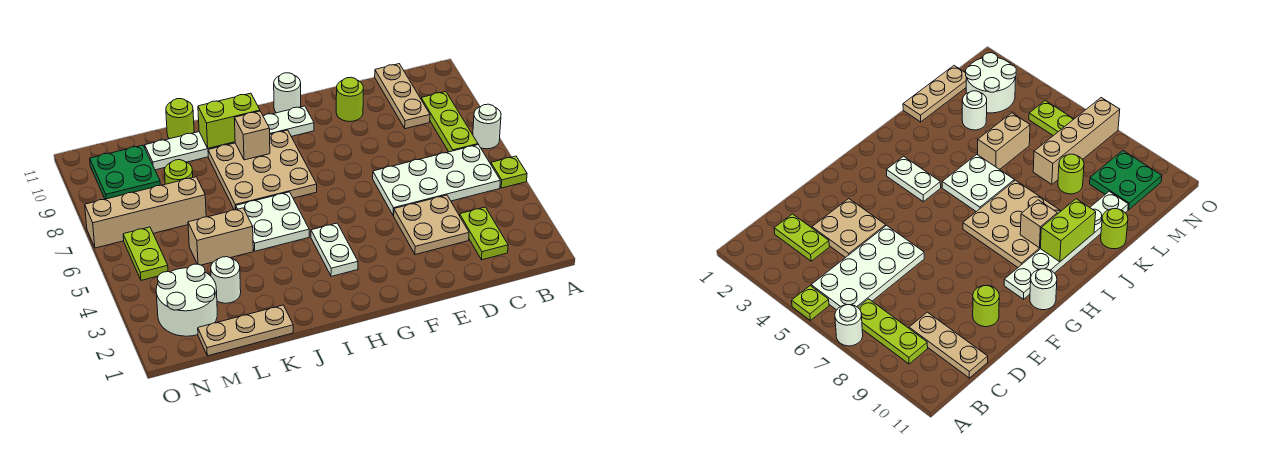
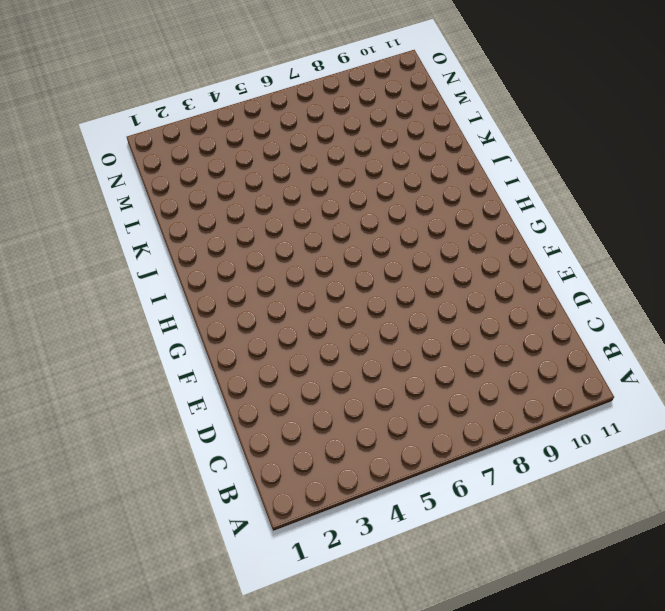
none -> lime 1x1 plate [491,156,527,188]
none -> white 1x1 round brick [473,104,501,149]
none -> white 2x4 plate [373,145,500,216]

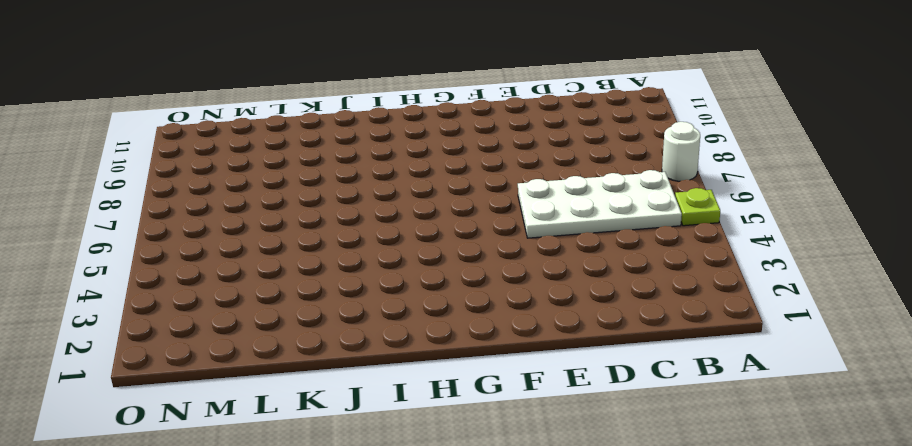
none -> lime 1x3 plate [421,92,478,152]
none -> lime 1x2 plate [460,207,508,260]
none -> tan 1x3 plate [375,64,430,129]

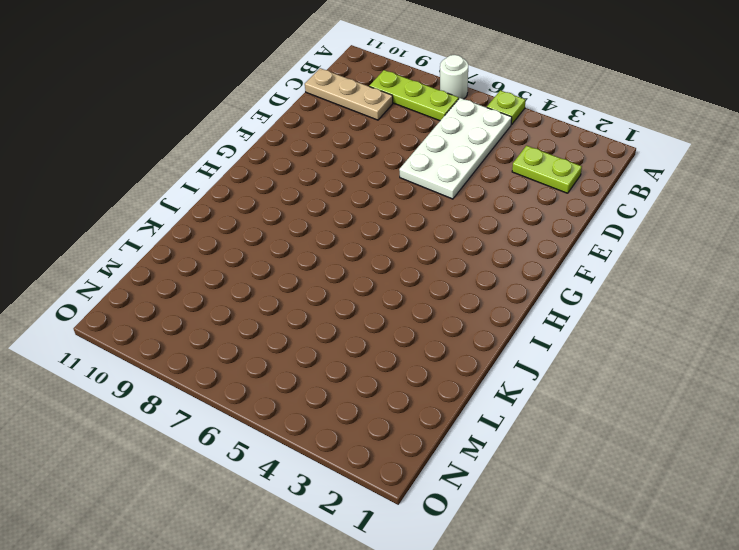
none -> tan 2x2 plate [394,195,469,255]
none -> lime 1x1 round brick [336,77,363,122]
none -> white 1x6 plate [145,106,314,170]

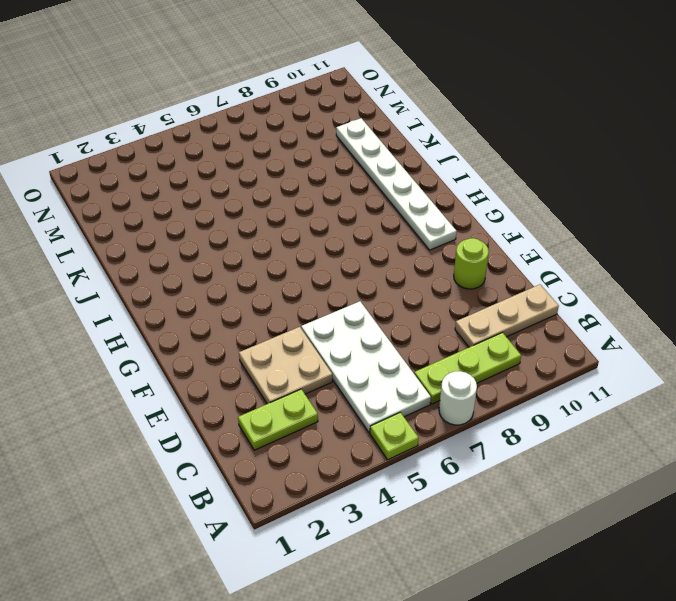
none -> white 1x1 round brick [274,73,301,113]
none -> white 1x2 plate [311,223,358,276]
none -> tan 3x3 plate [208,130,317,210]

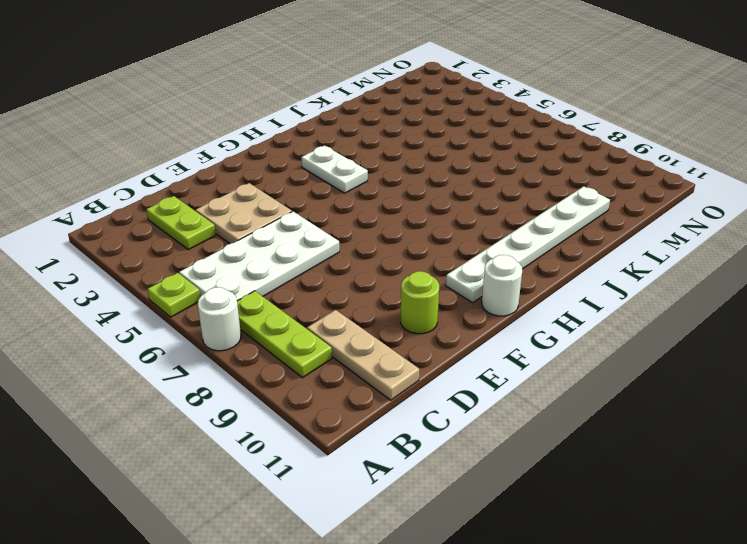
none -> tan 3x3 plate [208,130,317,210]
none -> white 2x2 plate [236,192,309,251]
none -> tan 1x3 plate [198,305,293,356]

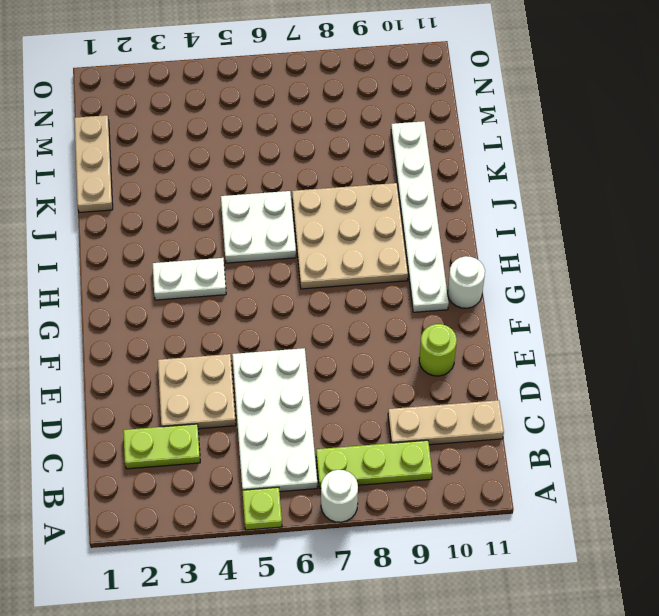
none -> tan 1x2 brick [188,208,253,265]
none -> lime 1x1 round brick [166,99,194,139]
none -> white 1x1 round brick [211,257,241,303]

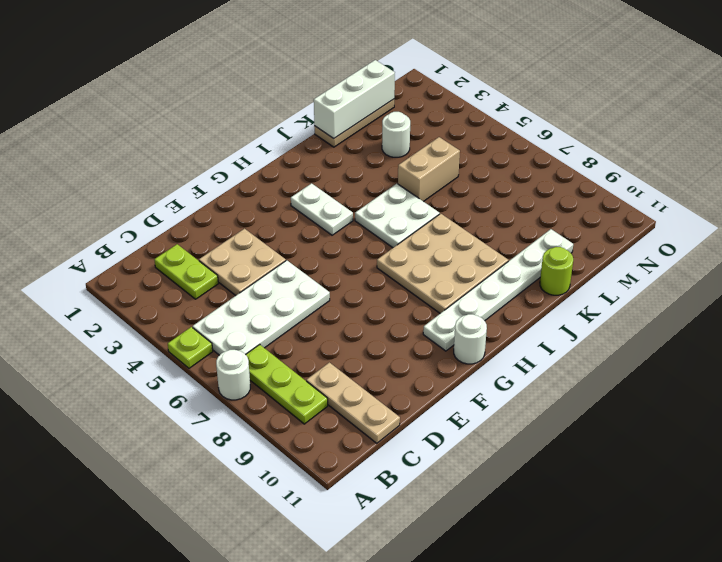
white 1x3 brick [314,60,395,138] -> none
none -> lime 1x1 round brick [336,77,363,122]
none -> tan 1x4 brick [85,177,206,248]
none -> lime 1x1 round brick [165,160,193,184]

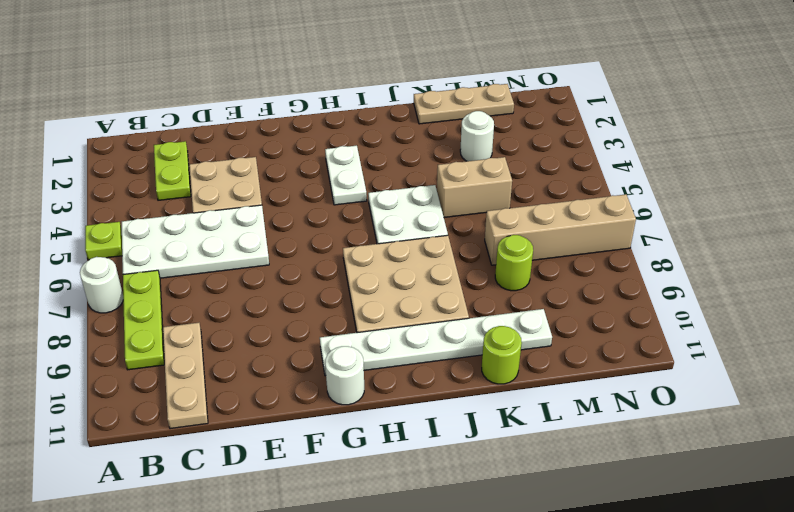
none -> lime 1x1 round brick [336,77,363,122]
none -> white 2x2 round brick [156,264,217,336]
none -> green 2x2 plate [90,145,160,199]

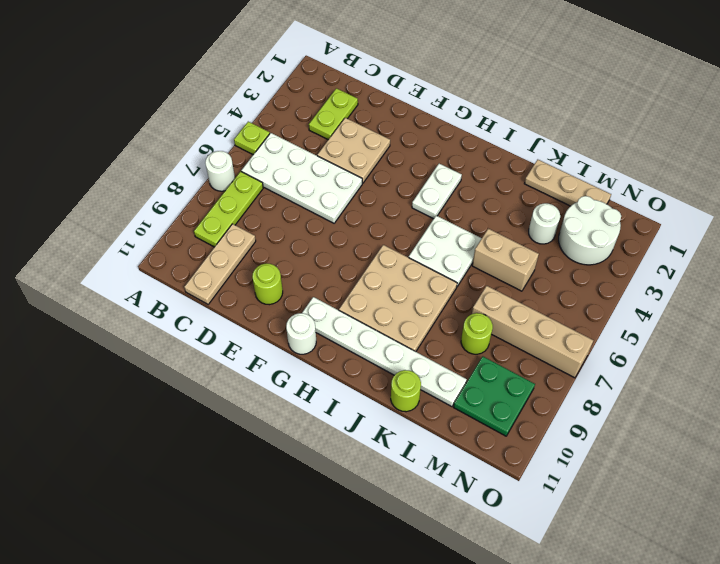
none -> lime 1x2 plate [123,227,168,280]
none -> tan 1x1 brick [234,111,270,160]
none -> lime 1x2 brick [198,93,260,148]

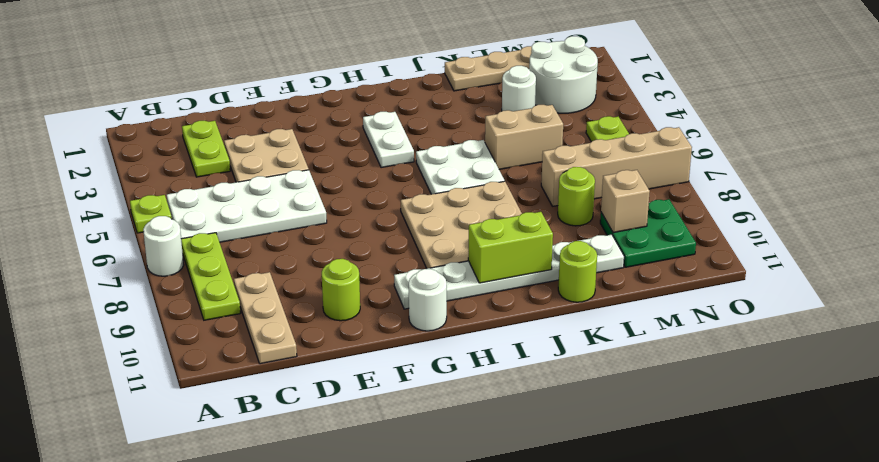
tan 1x1 brick [601,170,650,233] -> tan 1x1 brick moved to [234,111,270,160]

